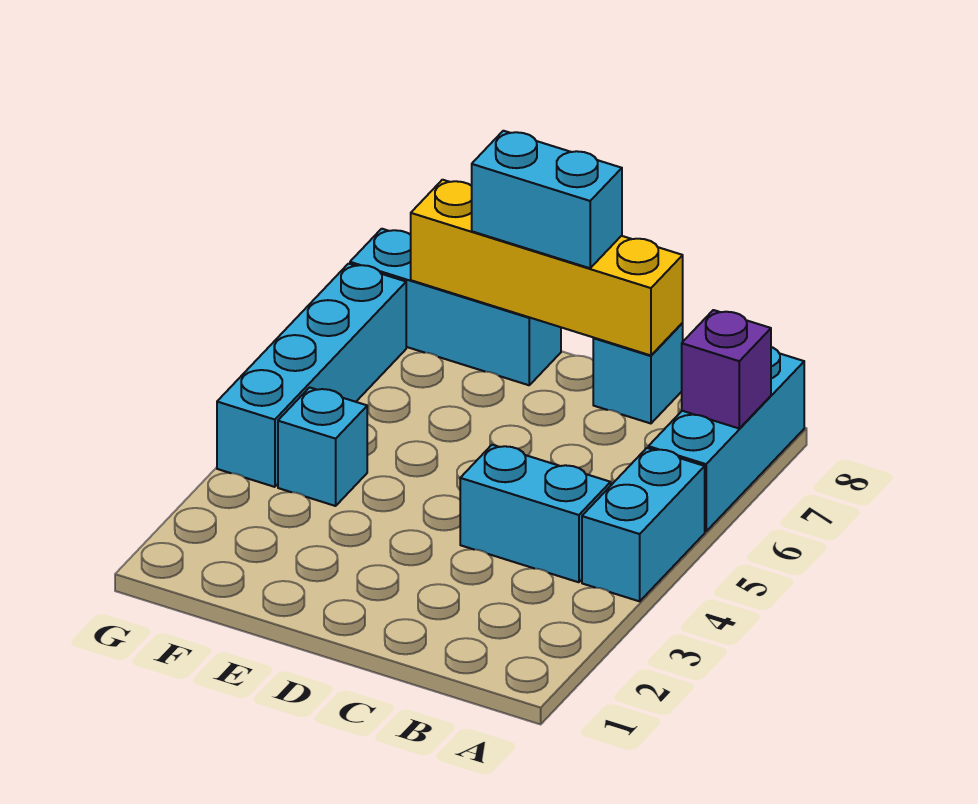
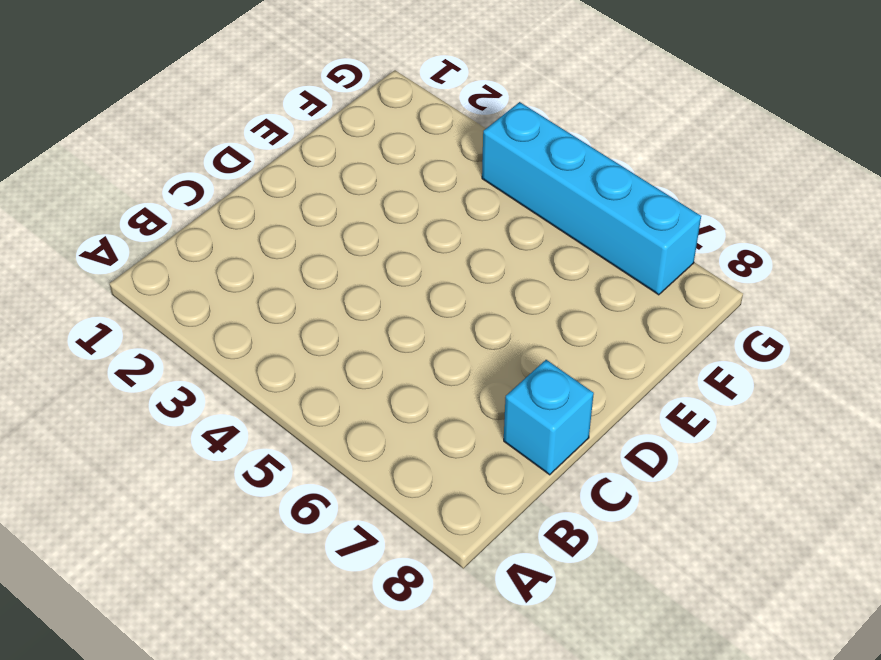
none -> cyan 1x2 brick [582,448,705,601]
none -> cyan 1x3 brick [648,347,804,531]

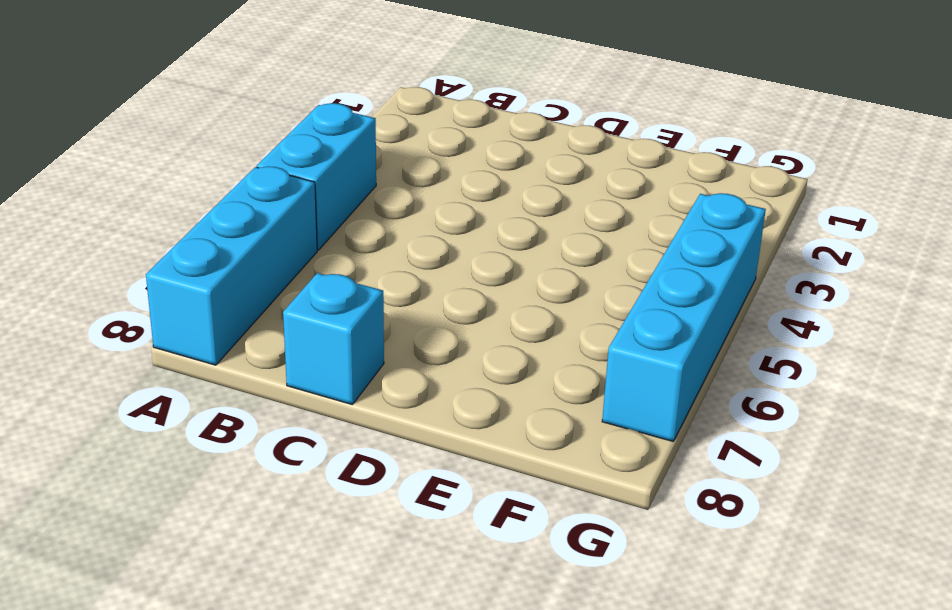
none -> cyan 1x2 brick [460,445,611,582]
none -> cyan 1x3 brick [350,229,561,385]

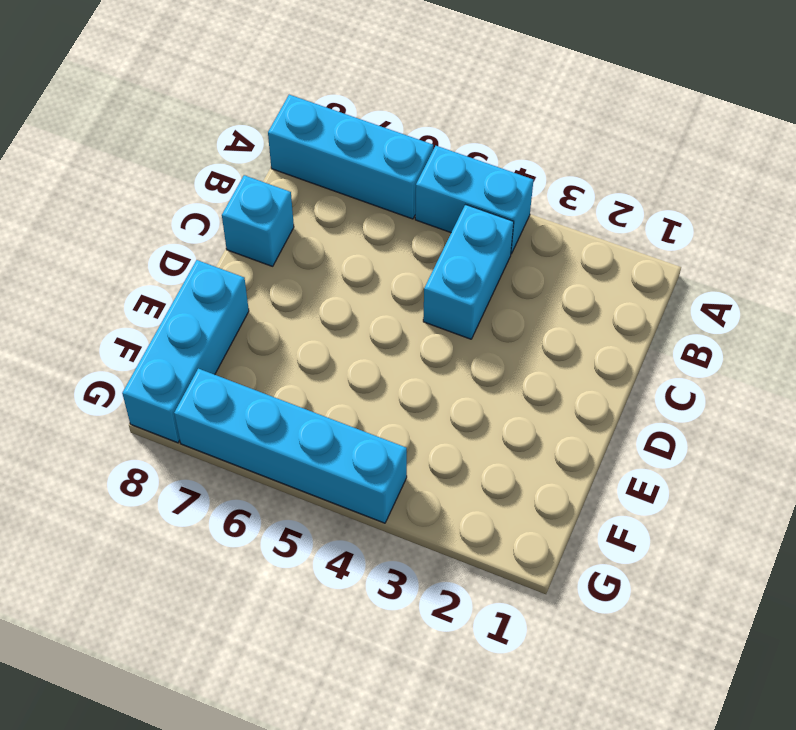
none -> cyan 1x1 brick [278,387,367,506]
none -> purple 1x1 brick [682,310,771,428]

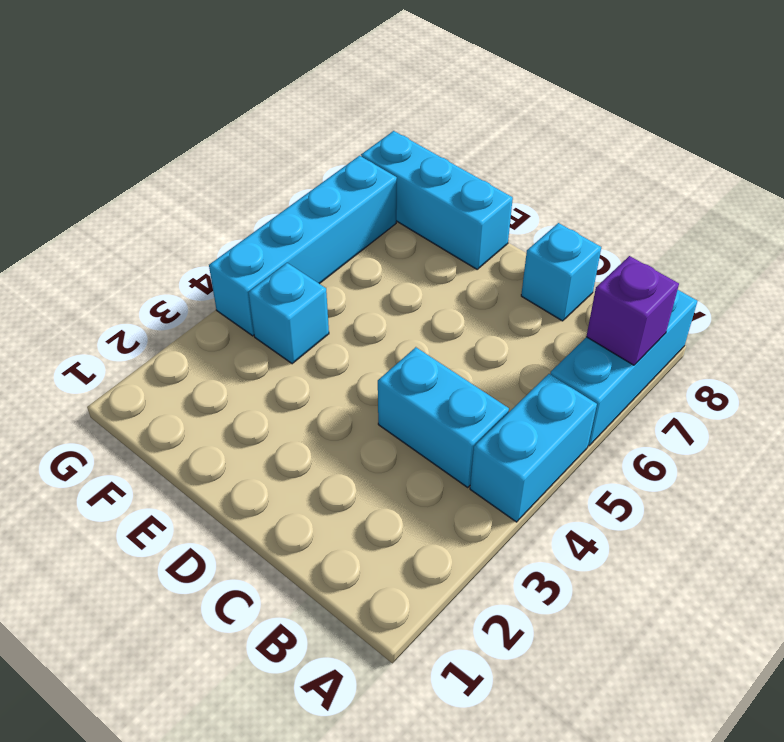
none -> yellow 1x4 brick [411,180,683,355]
none -> cyan 1x2 brick [472,131,622,268]

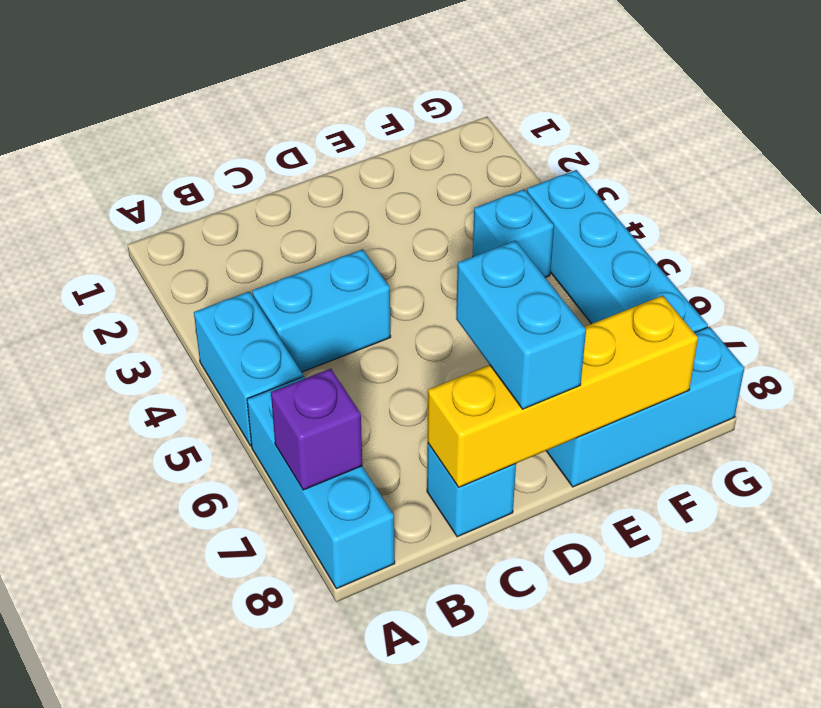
cyan 1x2 brick [456,241,586,409] -> cyan 1x2 brick turned to [472,131,622,268]

